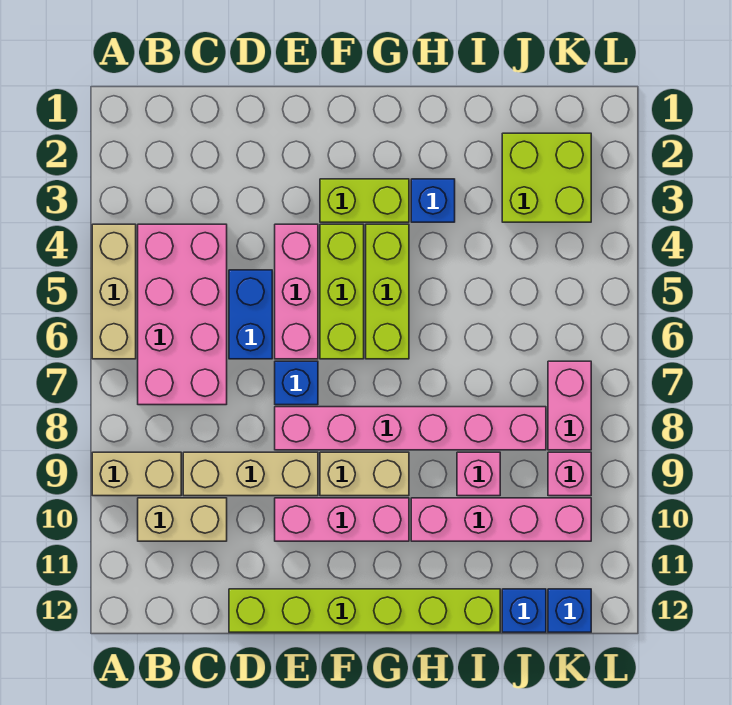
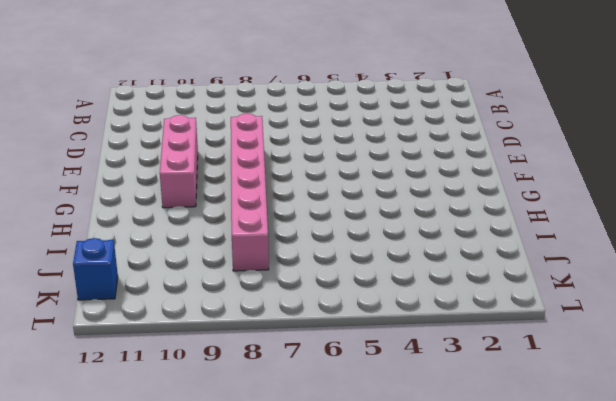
none -> tan 1x3 brick [92,224,136,359]
none -> tan 1x2 brick [92,452,181,496]
none -> pink 2x4 brick [138,224,227,405]

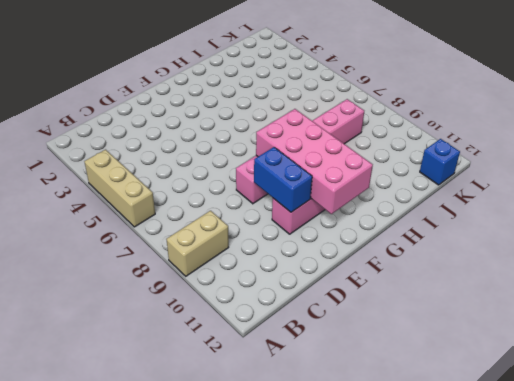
blue 1x2 brick [254,147,312,212] -> blue 1x2 brick moved to [229,270,272,359]
pink 2x4 brick [256,109,373,214] -> pink 2x4 brick moved to [138,224,227,405]
none -> tan 1x2 brick [138,498,227,541]
none -> tan 1x3 brick [183,452,318,496]
none -> lime 1x6 brick [229,589,500,632]

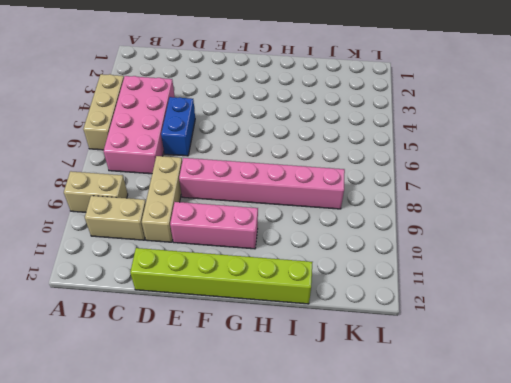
tan 1x3 brick [142,156,182,242] -> tan 1x3 brick turned to [183,452,318,496]
none -> pink 1x3 brick [275,224,318,359]
none -> blue 1x1 brick [275,361,318,405]
none -> lime 1x2 brick [320,179,409,222]

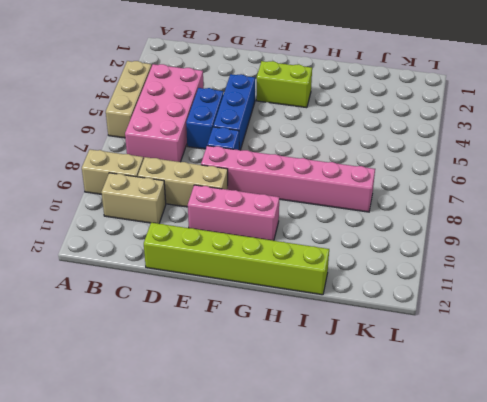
blue 1x3 brick [213,74,255,150] -> pink 1x3 brick [275,224,318,359]
none -> lime 1x3 brick [320,224,364,359]
none -> tan 1x2 brick [320,452,409,496]
none -> lime 1x3 brick [366,224,409,359]

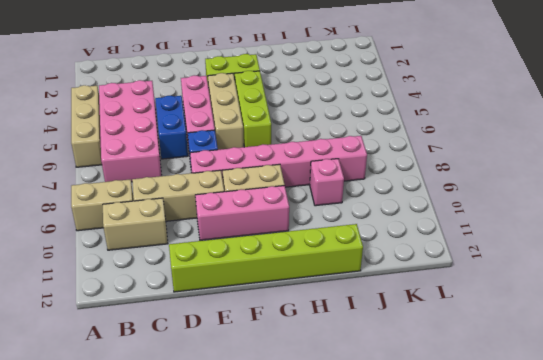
tan 1x3 brick [208,73,244,150] -> lime 1x3 brick [320,224,364,359]
none -> blue 1x1 brick [411,179,455,222]
none -> pink 1x4 brick [411,498,591,541]
none -> lime 2x2 brick [502,133,591,222]

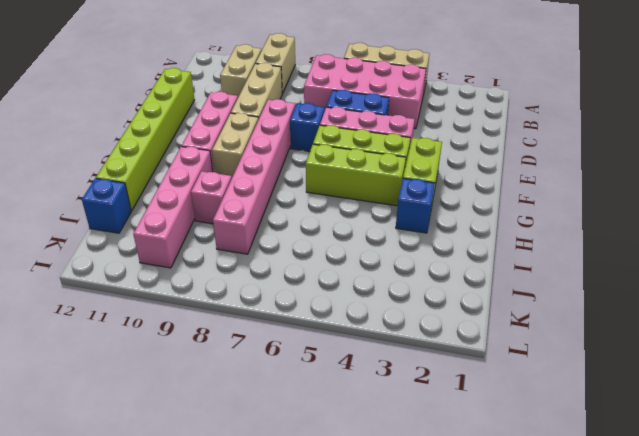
none -> lime 2x2 brick [502,133,591,222]
none -> pink 1x2 brick [548,361,591,450]
none -> pink 1x1 brick [548,452,591,496]

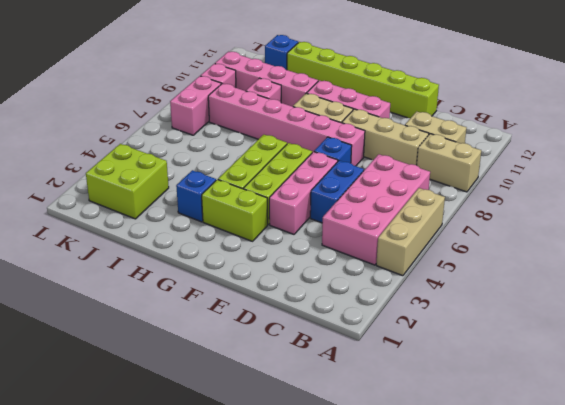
none -> blue 1x1 brick [548,589,591,632]

